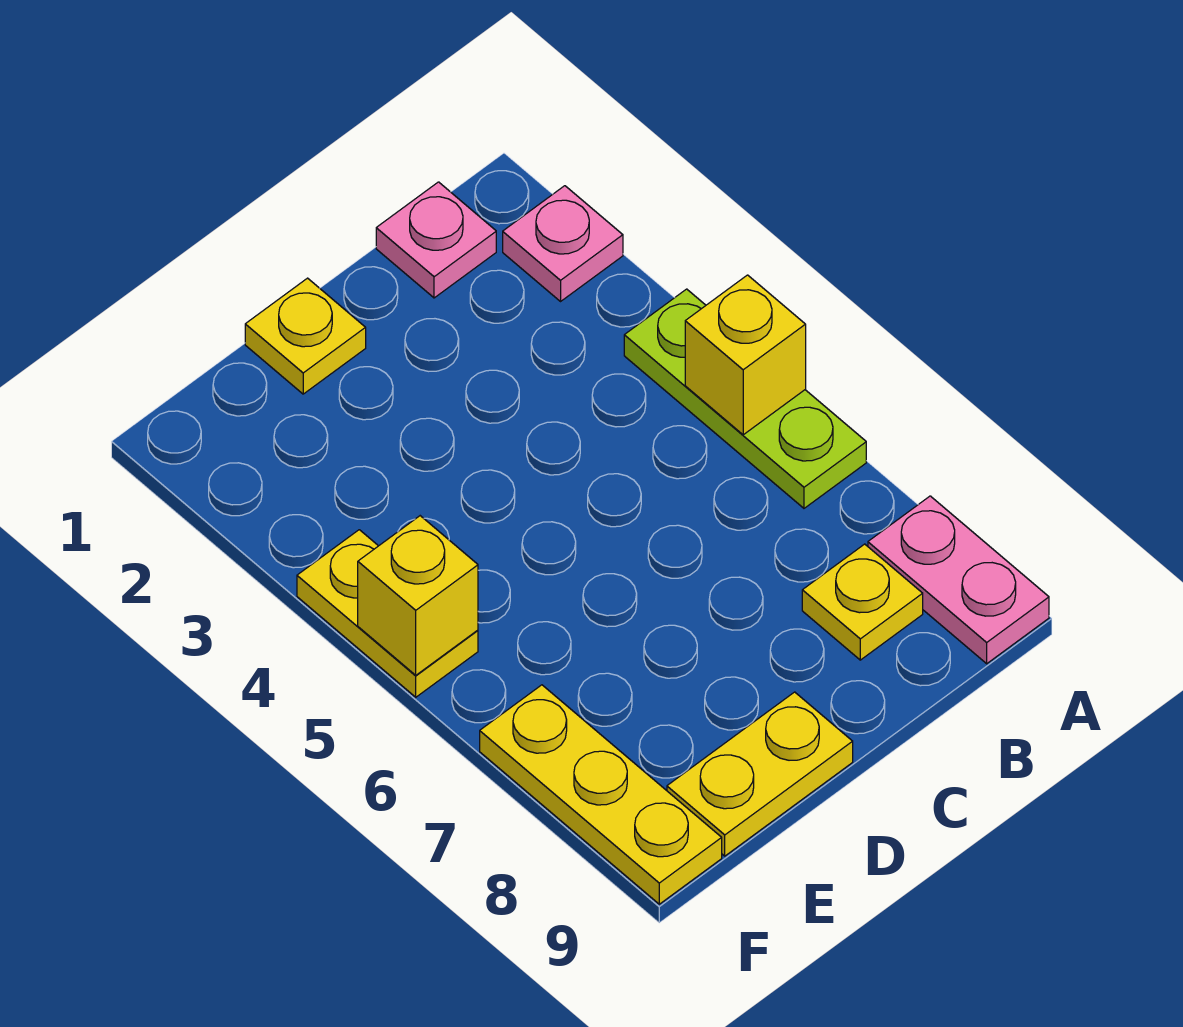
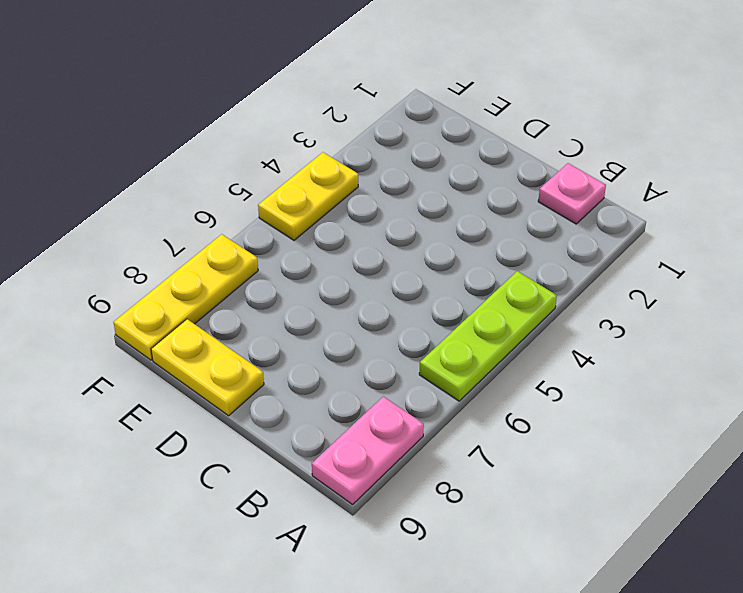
none -> pink 1x1 plate [503,186,623,301]
none -> yellow 1x1 plate [802,544,923,660]

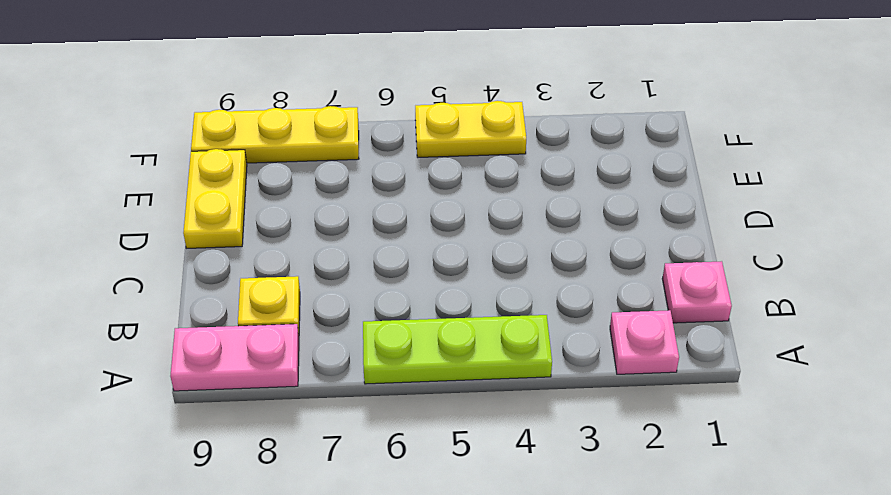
none -> yellow 1x1 plate [245,278,366,394]
none -> yellow 1x1 brick [685,275,806,435]

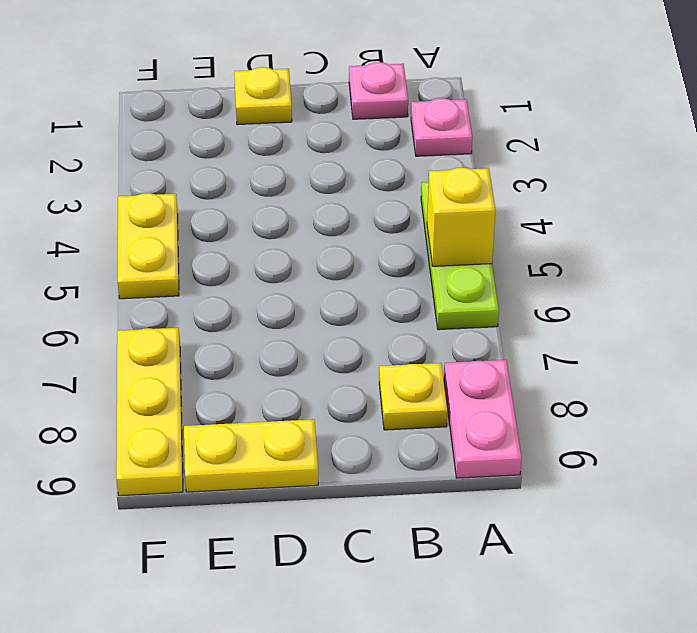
none -> yellow 1x1 brick [358,516,478,675]

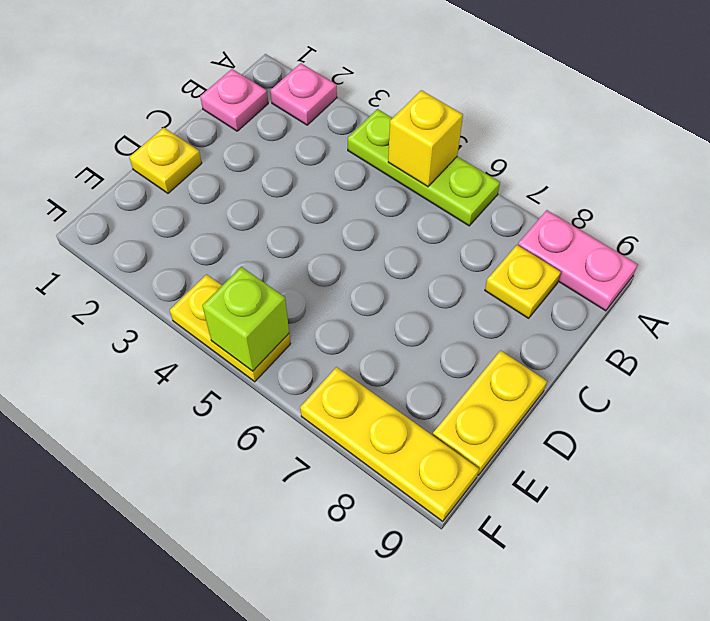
lime 1x1 brick [202,267,289,371] -> yellow 1x1 brick [358,516,478,675]

